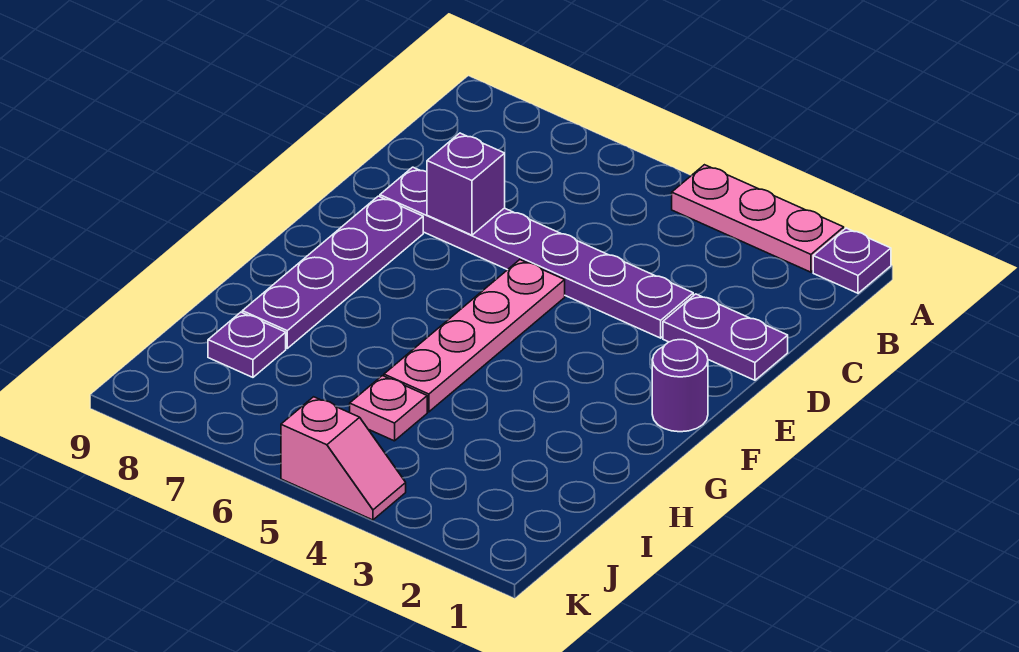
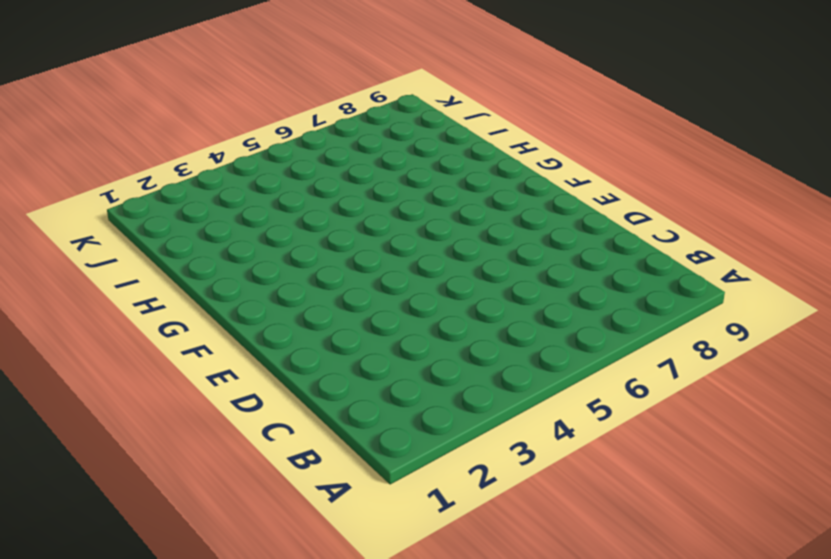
none -> purple 1x1 plate [813,228,891,293]
none -> pink 1x3 plate [672,165,844,272]

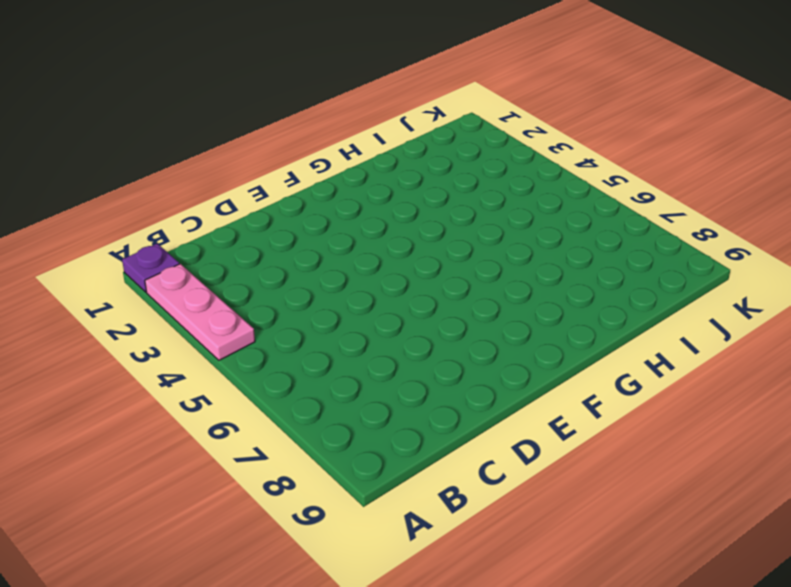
none -> purple 1x2 plate [663,294,788,380]
none -> purple 1x6 plate [380,167,693,338]

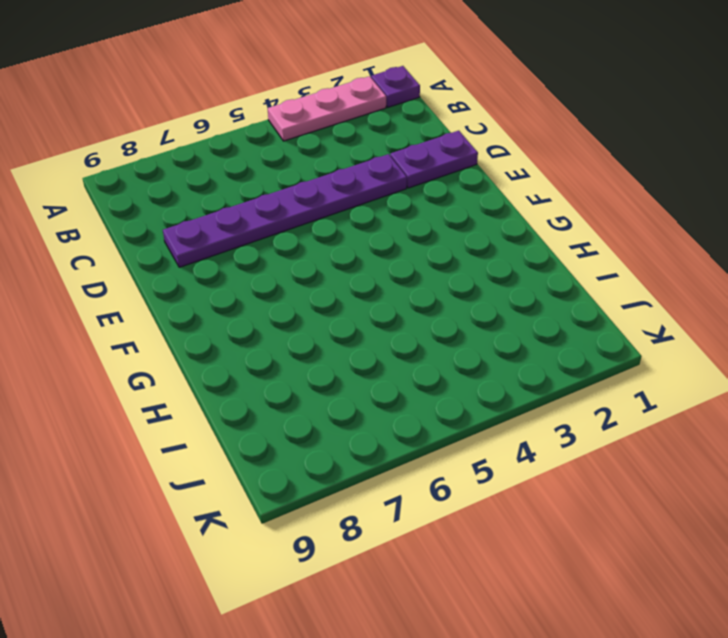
none -> pink 1x4 plate [384,260,565,412]
none -> purple 1x4 plate [242,196,423,348]

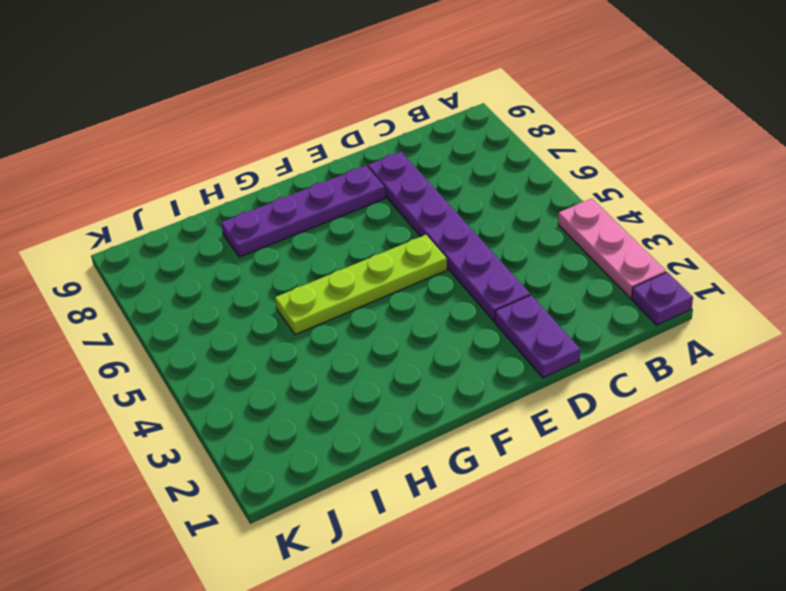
lime 1x4 plate [275,235,447,335] -> pink 1x4 plate [384,260,565,412]
none -> purple 1x1 round brick [652,340,708,432]
none -> pink 1x1 plate [350,376,427,441]

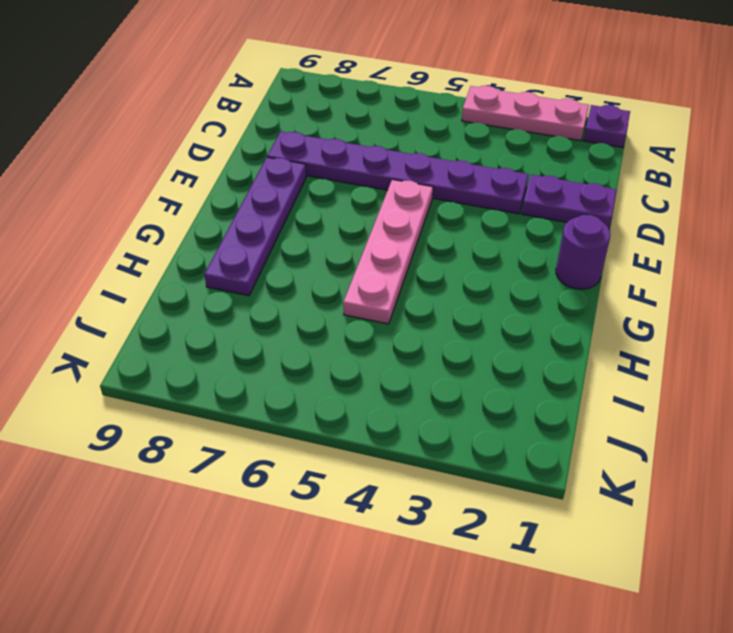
none -> pink 1x1 plate [350,376,427,441]
none -> purple 1x1 plate [208,312,286,377]

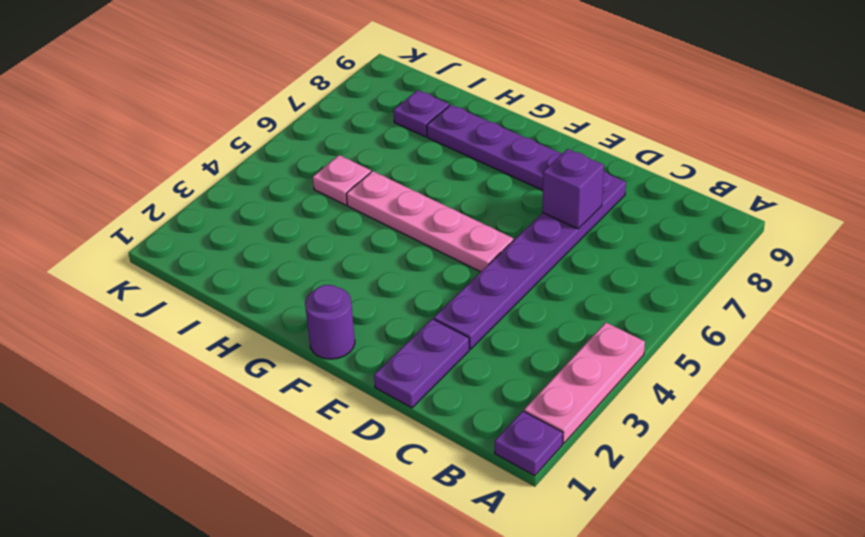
none -> pink 1x2 slope [281,397,406,520]

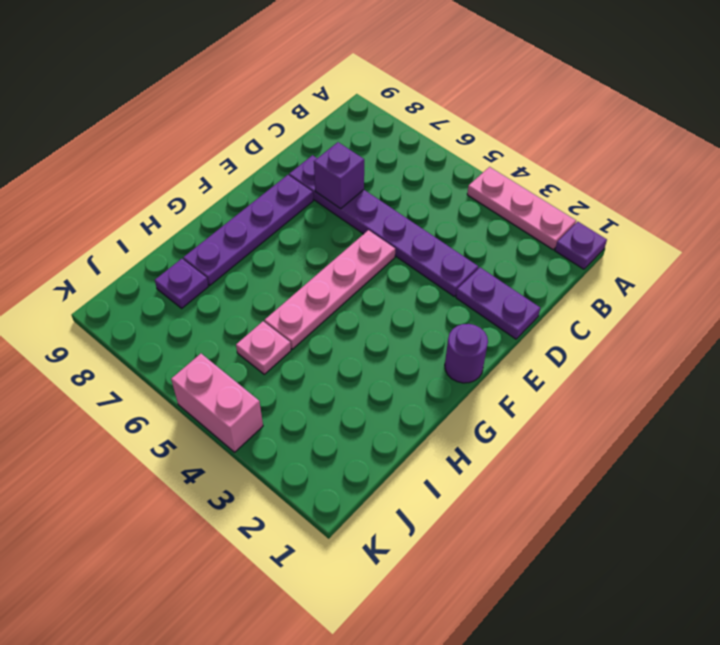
pink 1x2 brick [171,354,263,452] -> pink 1x2 slope [281,397,406,520]

